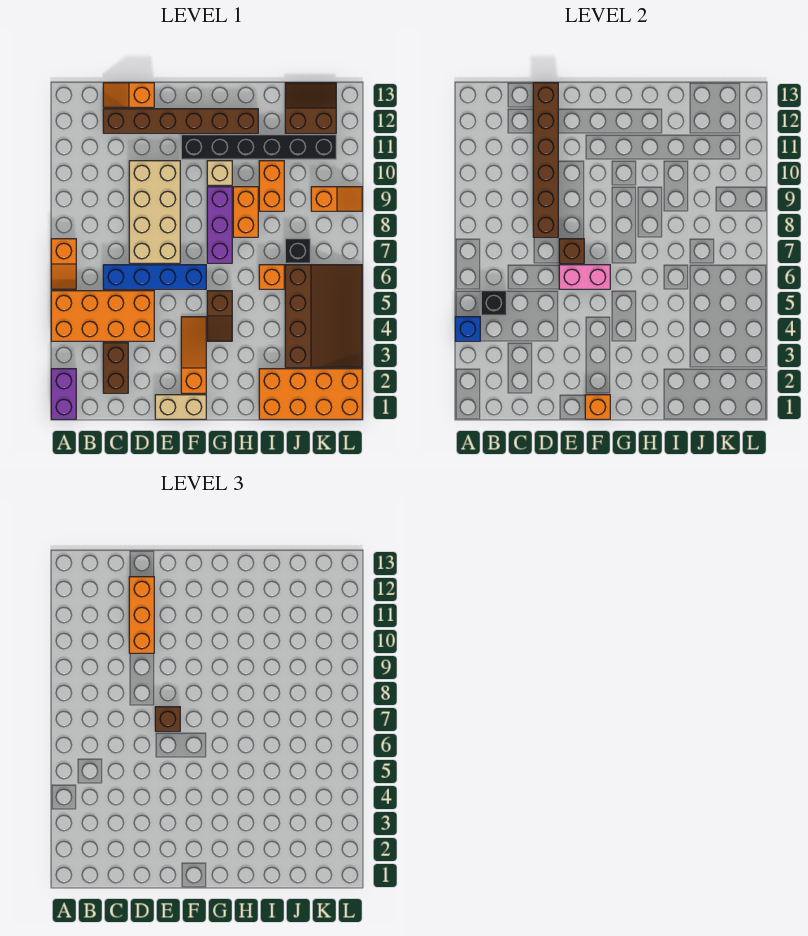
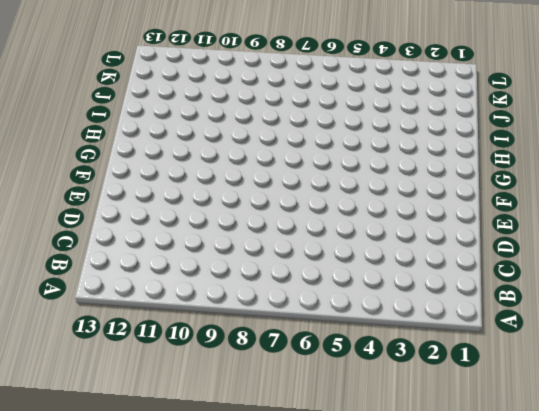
none -> purple 1x2 brick [51,369,76,419]
none -> orange 2x4 brick [51,291,154,341]
none -> orange 1x2 slope [51,239,76,289]
none -> brown 1x2 brick [103,343,128,393]

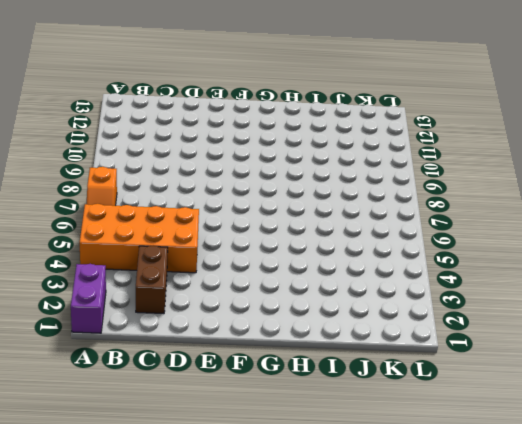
none -> blue 1x4 brick [103,265,206,289]
none -> brown 1x6 brick [103,109,258,133]
none -> orange 1x2 slope [103,83,154,107]
none -> tan 2x4 brick [129,161,180,263]

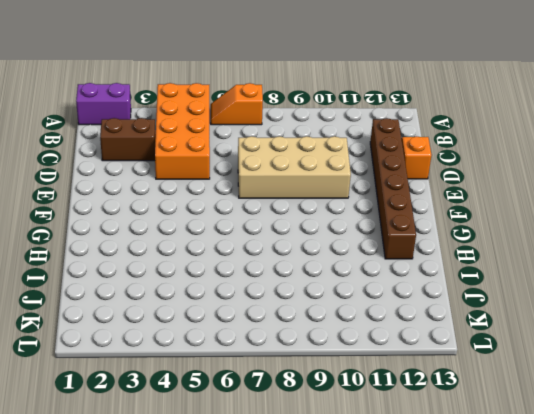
none -> blue 1x4 brick [103,265,206,289]
none -> tan 1x2 brick [155,395,206,419]
none -> orange 1x3 slope [181,317,206,393]
none -> black 1x6 brick [181,135,336,159]

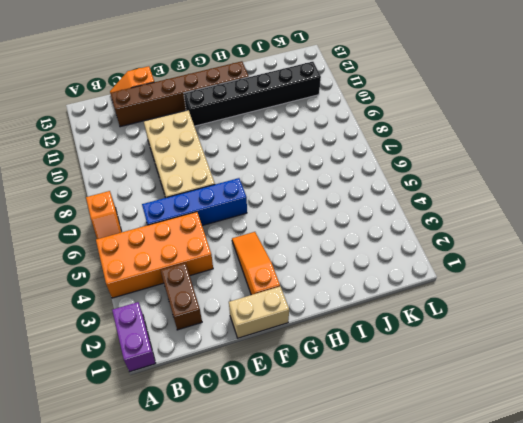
none -> brown 1x2 slope [207,291,232,341]
none -> purple 1x3 brick [207,187,232,263]
none -> tan 1x1 brick [207,161,232,185]
none -> orange 1x2 brick [233,187,258,237]

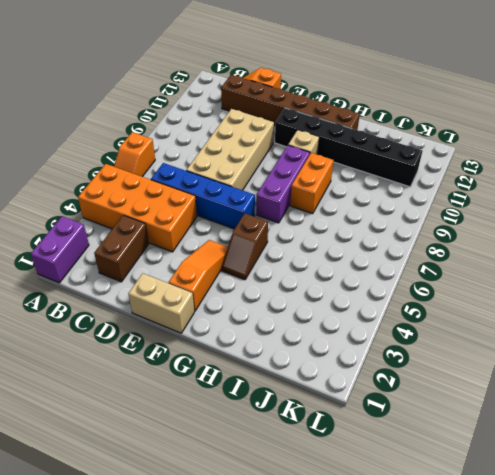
none -> orange 2x4 brick [259,369,362,419]
none -> orange 1x1 brick [259,265,284,289]
none -> orange 1x2 brick [259,161,284,211]
none -> brown 3x4 slope [285,265,362,367]

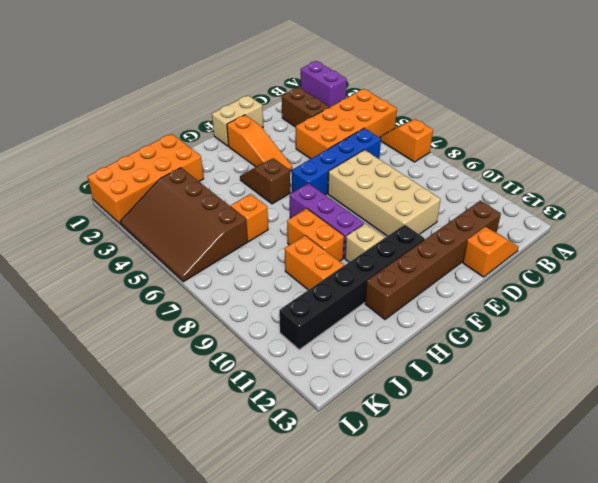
none -> black 1x1 brick [285,239,310,263]
none -> brown 2x2 slope [285,83,336,133]
none -> orange 1x2 slope [311,187,362,211]
none -> blue 1x1 brick [455,317,480,341]

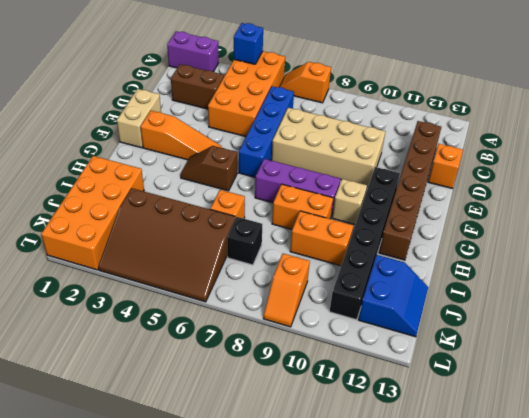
blue 2x2 slope [358,255,428,337] -> brown 2x2 slope [285,83,336,133]
none -> black 1x1 brick [481,291,506,315]
none -> brown 1x6 brick [533,83,558,237]
none -> pink 1x2 brick [559,265,610,289]
none -> brown 1x1 brick [559,239,584,263]

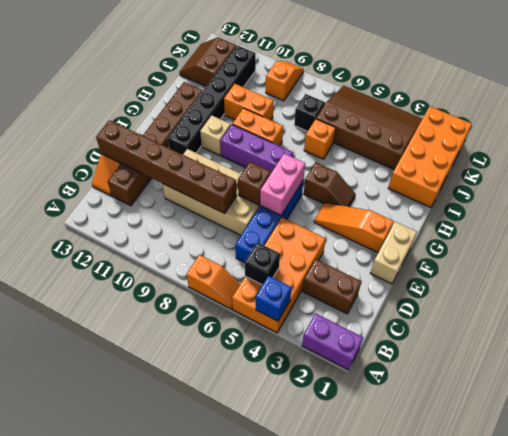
none -> orange 1x1 brick [585,395,610,419]
none -> orange 1x3 brick [129,577,154,653]
none -> brown 1x1 brick [155,707,180,731]

